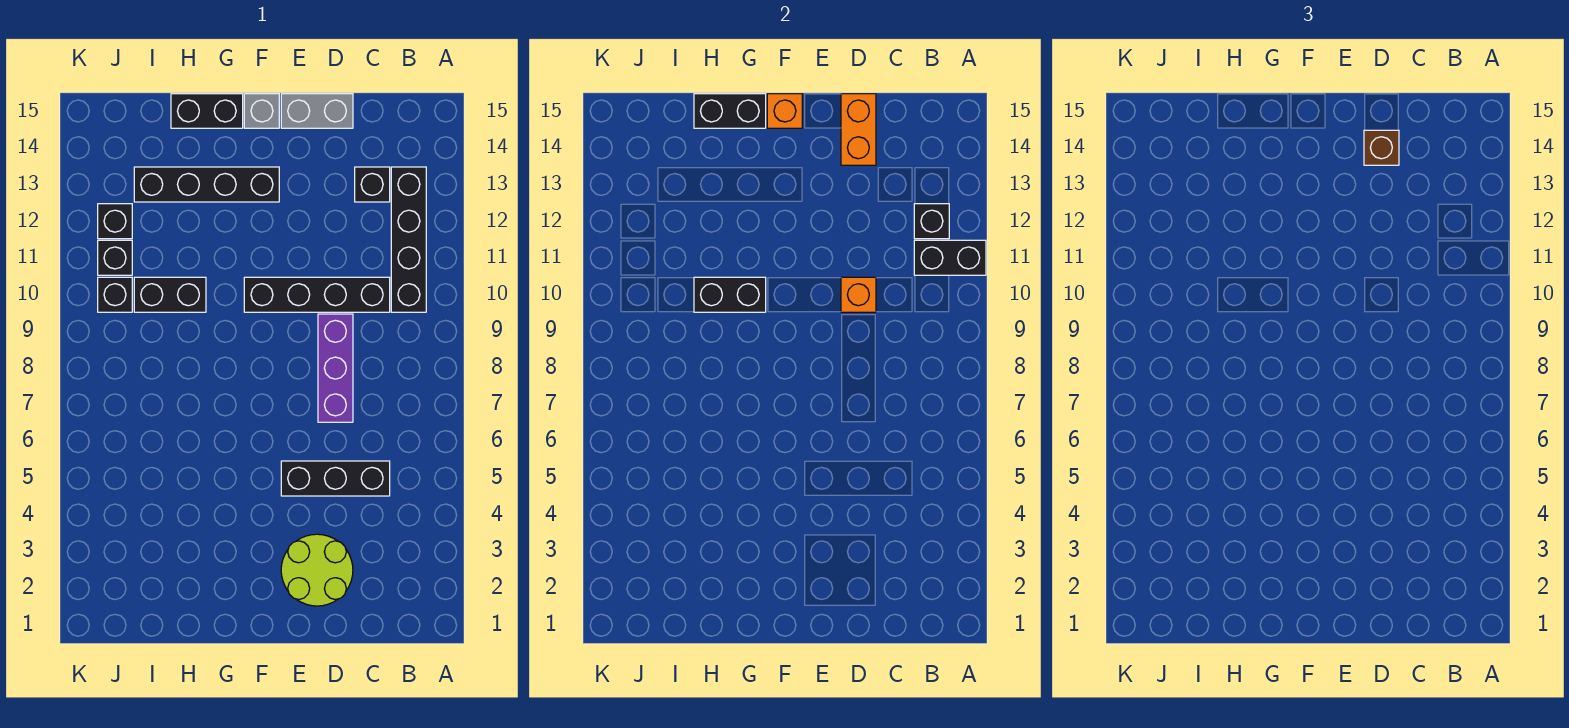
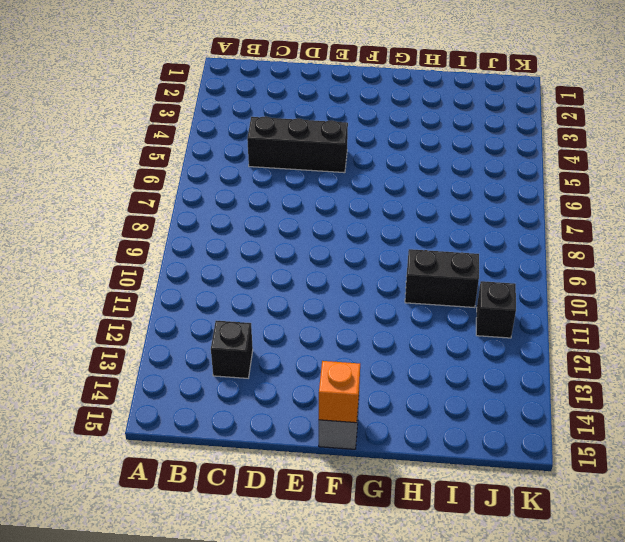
none -> black 1x4 brick [391,167,426,312]
none -> black 1x4 brick [244,277,390,312]
none -> lime 2x2 round brick [281,534,353,606]

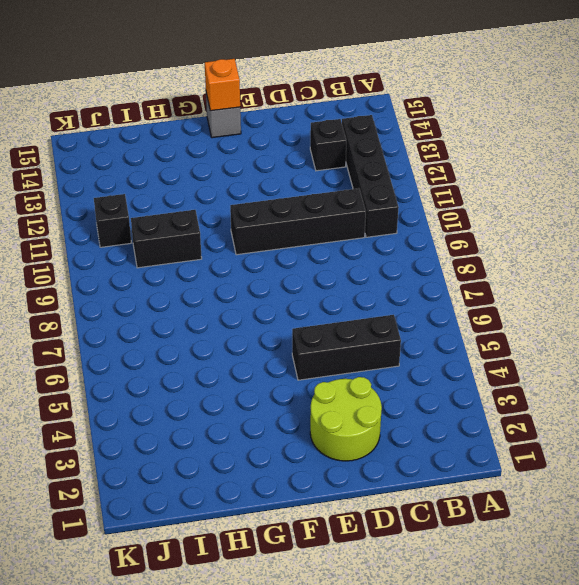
none -> purple 1x3 brick [318,314,353,422]
none -> grey 1x2 brick [281,94,353,128]
none -> black 1x4 brick [134,167,279,202]

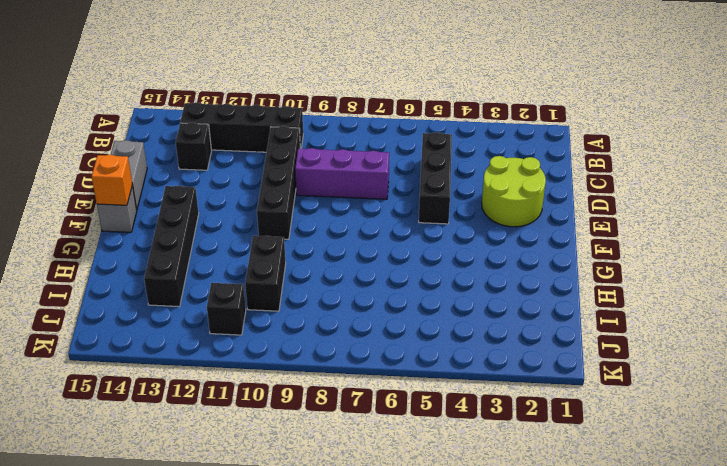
none -> black 1x2 brick [171,94,243,128]
none -> black 1x1 brick [98,277,132,312]
none -> black 1x1 brick [98,204,132,239]

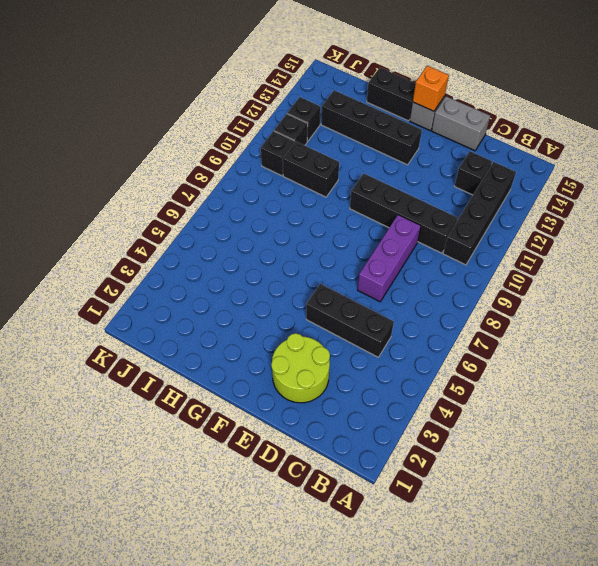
none -> black 1x2 brick [914,240,986,275]
none -> black 1x1 brick [914,204,949,239]
none -> orange 1x1 brick [841,277,876,312]

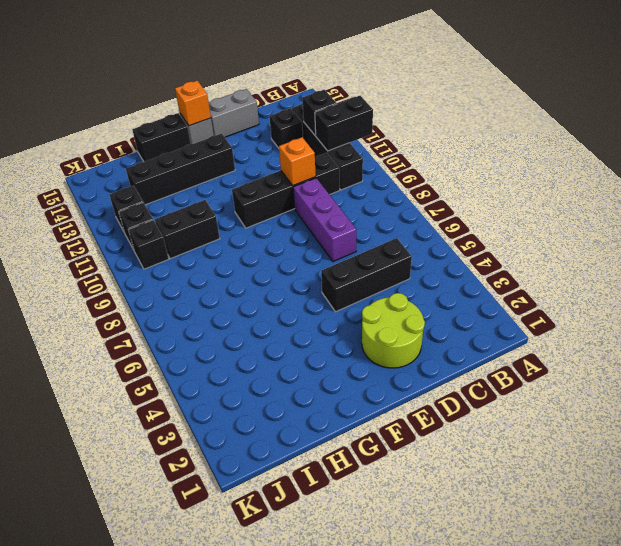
none -> orange 1x2 brick [841,94,876,165]
none -> black 1x2 brick [694,277,766,312]
none -> black 1x2 brick [694,94,766,128]

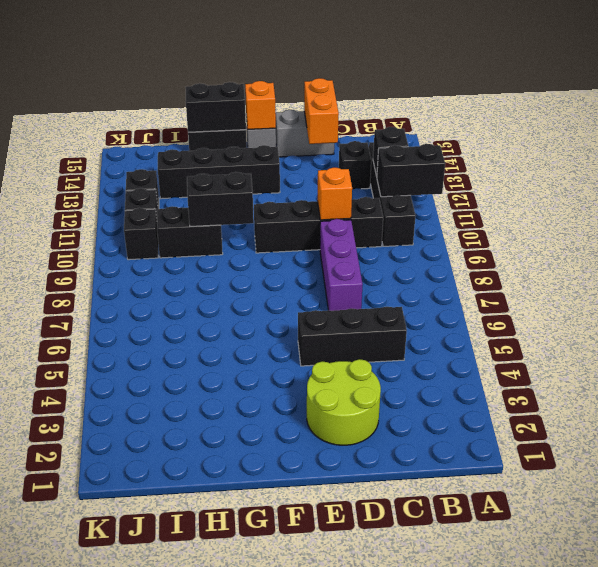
none -> brown 1x1 brick [1364,130,1399,165]

